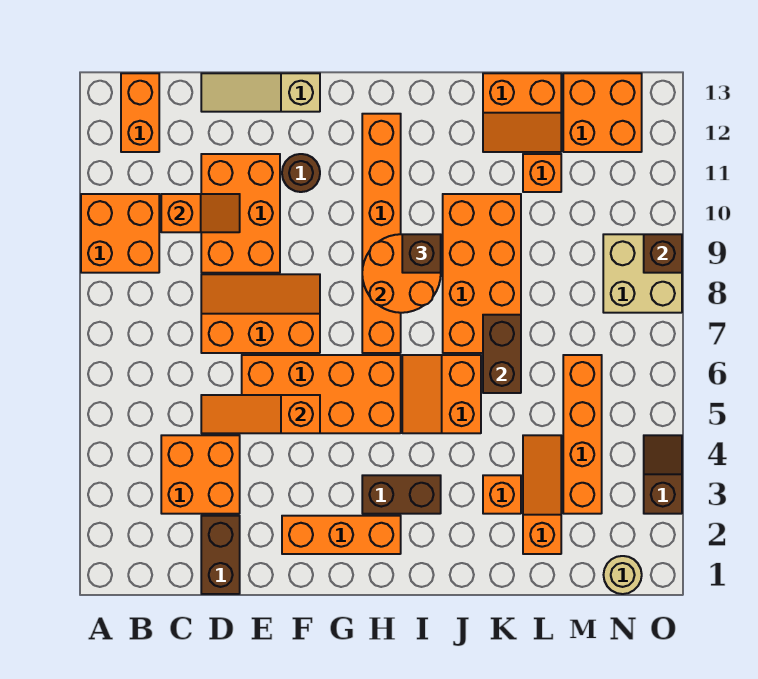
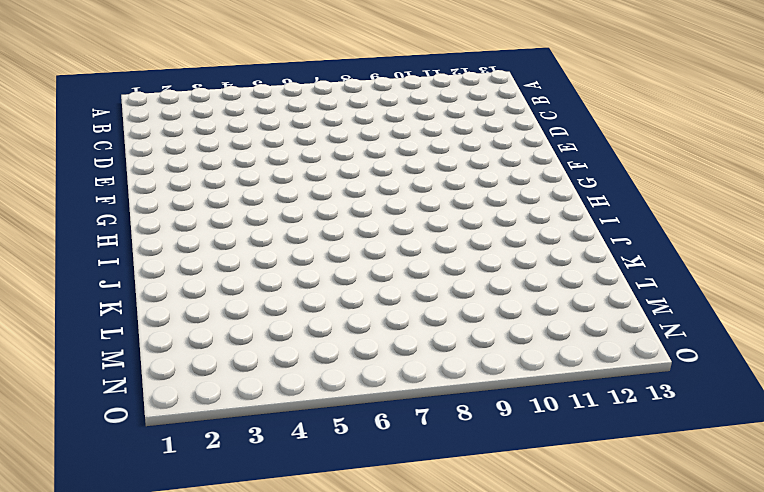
none -> orange 2x2 brick [81,194,159,273]
none -> orange 1x2 brick [121,73,159,152]
none -> orange 2x2 brick [161,435,240,514]

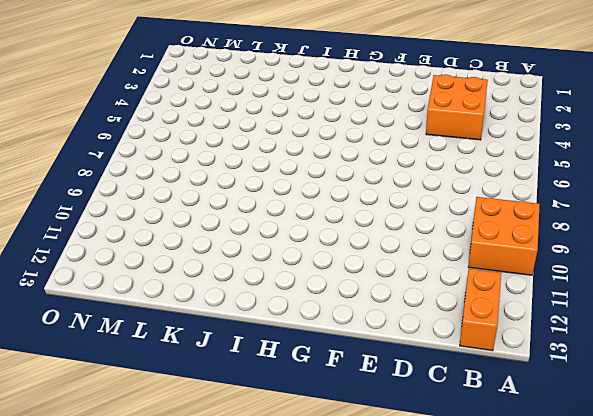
none -> brown 1x2 brick [201,516,240,594]
none -> orange 2x3 slope [201,274,320,353]
none -> orange 2x3 brick [201,154,280,273]

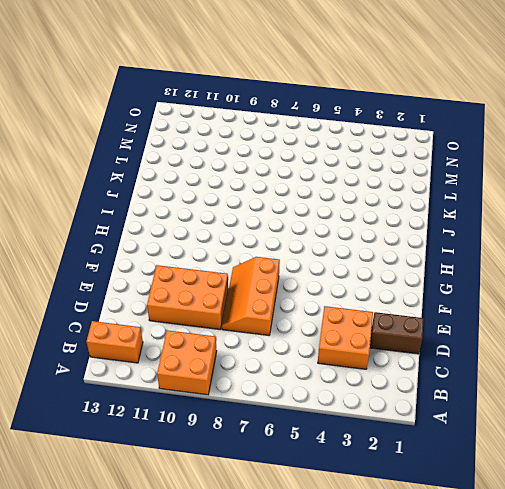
none -> tan 1x3 slope [201,73,320,112]
none -> orange 2x4 brick [242,355,401,433]
none -> orange 1x3 brick [282,516,401,554]

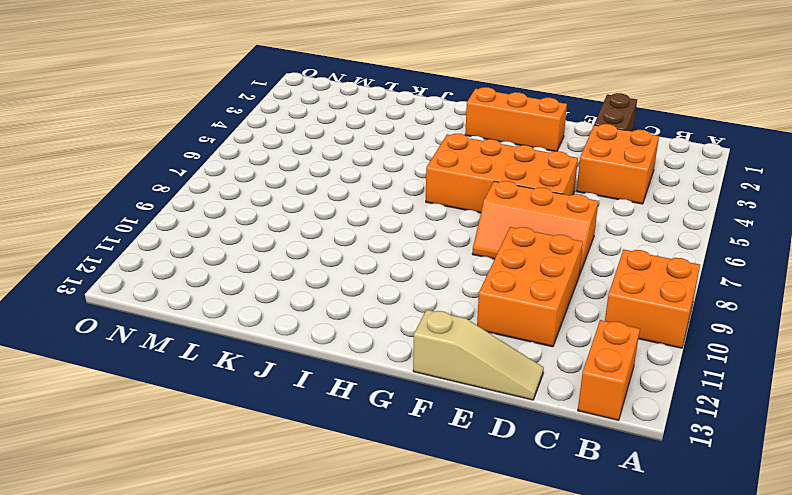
none -> brown 1x1 round brick [282,154,320,192]
none -> brown 1x2 brick [362,475,441,514]
none -> orange 1x6 brick [362,114,401,353]

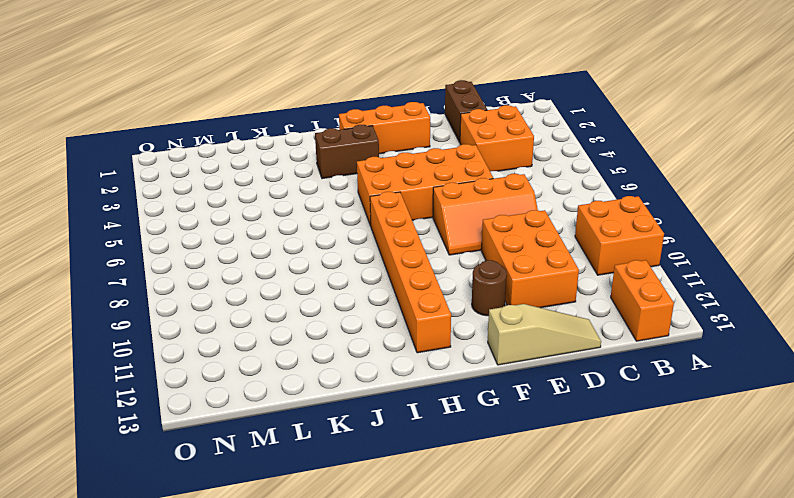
none -> orange 2x2 slope [402,355,481,433]
none -> orange 2x4 brick [443,194,521,353]
none -> orange 1x1 brick [483,475,521,514]

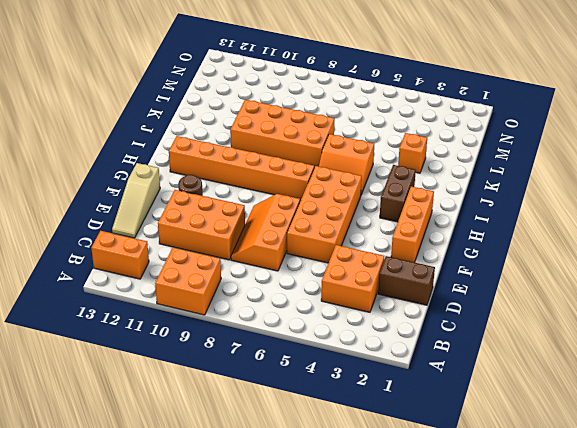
none -> orange 2x2 slope [483,73,561,152]
none -> orange 1x3 slope [523,435,561,554]
none -> orange 1x1 brick [523,154,561,192]

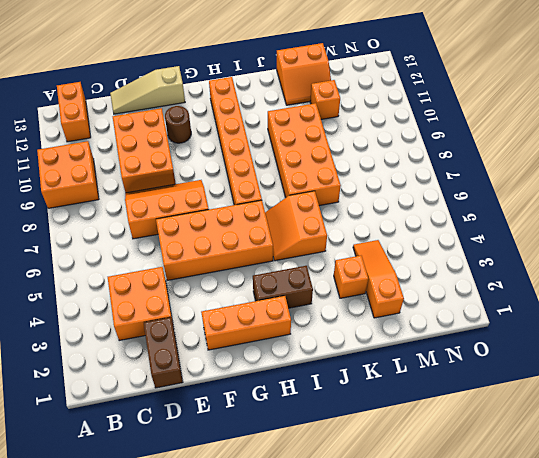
none -> orange 1x4 brick [563,355,602,514]
none -> orange 2x2 brick [563,73,642,152]
none -> tan 1x1 round brick [604,556,642,594]

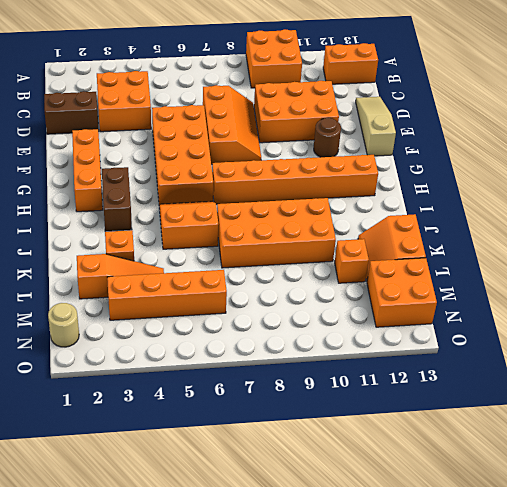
none -> tan 2x2 brick [603,234,682,313]
none -> brown 1x2 slope [644,435,682,514]
none -> orange 1x2 slope [161,194,240,232]

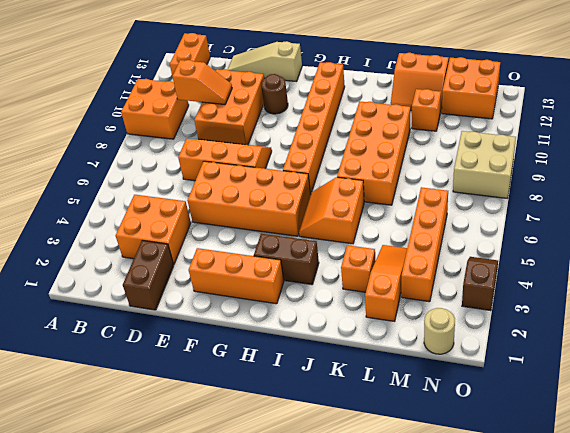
none -> orange 1x3 slope [201,395,320,433]
none -> orange 2x2 round brick [362,234,441,313]
none -> brown 1x2 brick [483,315,521,393]

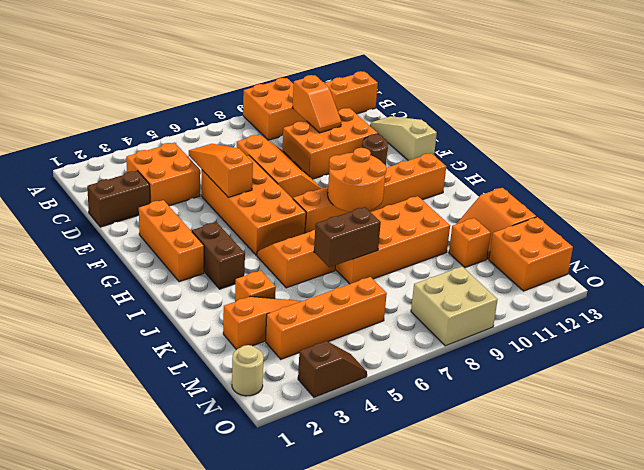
none -> brown 1x1 brick [644,234,682,273]
none -> brown 1x1 brick [402,234,441,273]

